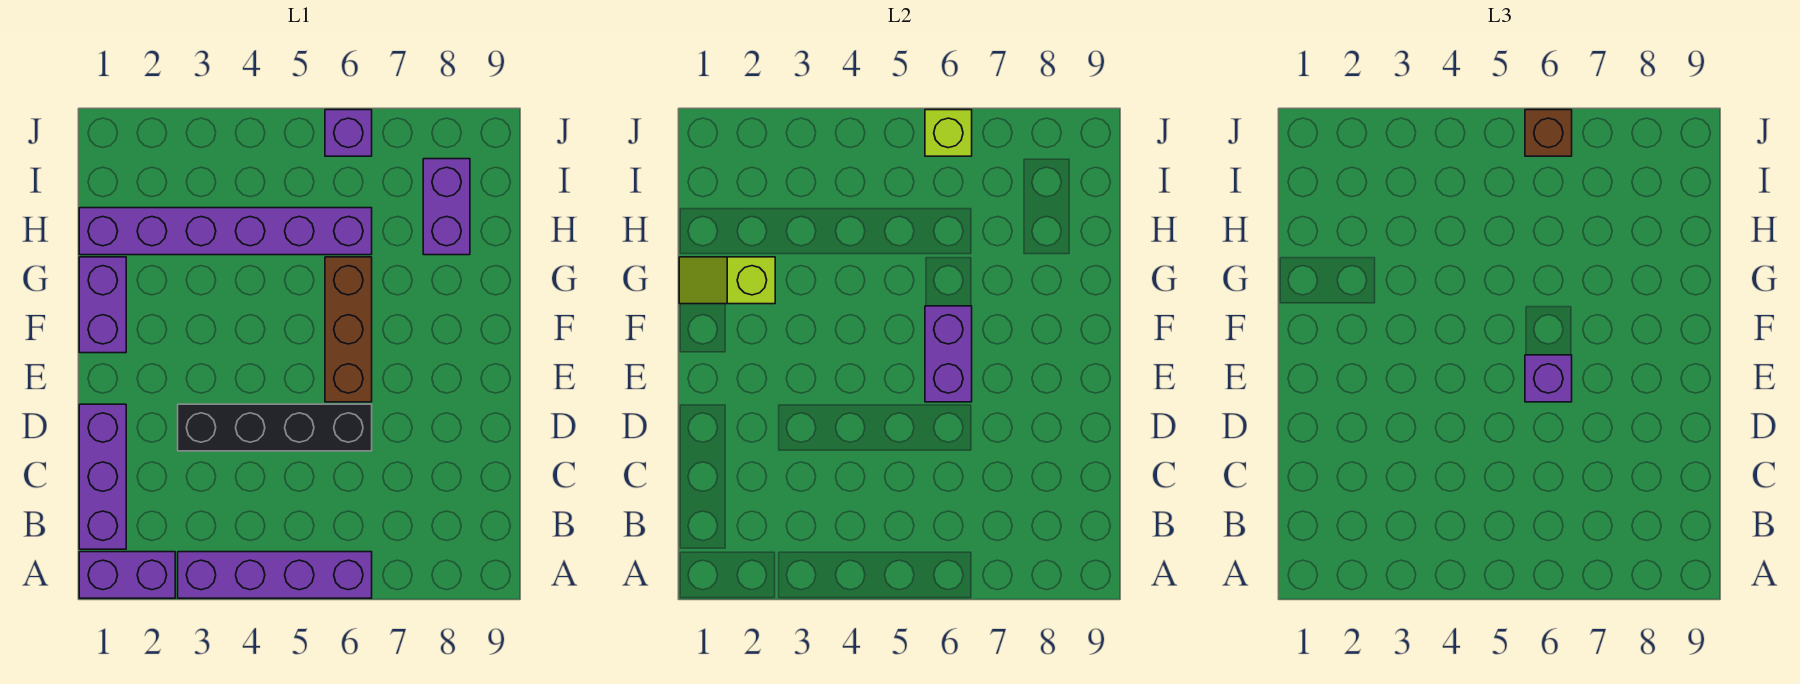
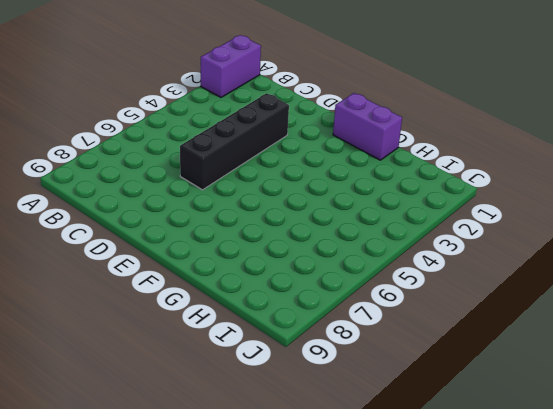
none -> purple 1x4 brick [178,552,372,598]
none -> purple 1x3 brick [79,404,126,549]
none -> brown 1x3 brick [325,257,372,402]

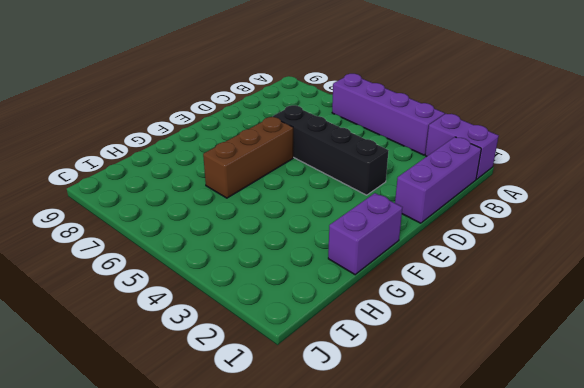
none -> purple 1x6 brick [79,208,372,255]
none -> purple 1x2 brick [423,159,470,255]
none -> purple 1x1 brick [325,110,372,156]

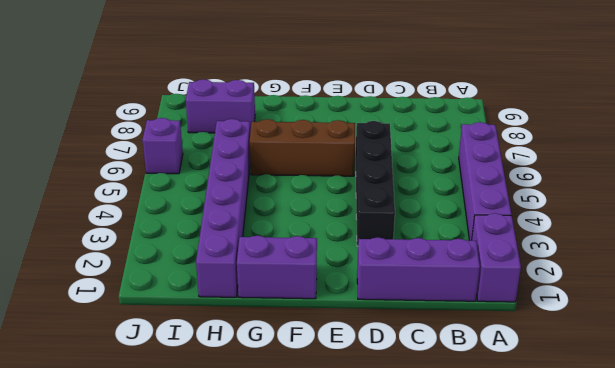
none -> purple 1x2 brick [925,306,972,402]
none -> lime 1x2 slope [679,257,775,304]
none -> lime 1x1 brick [925,110,972,156]

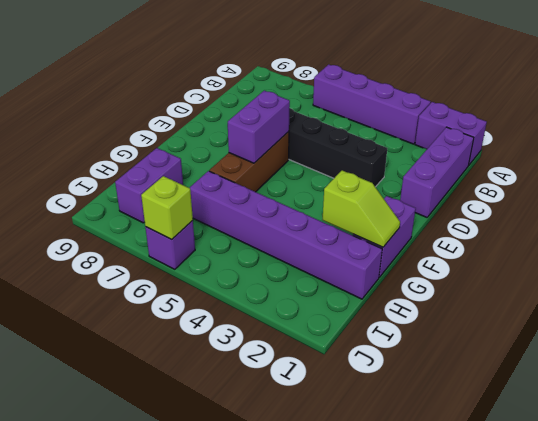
none -> purple 1x1 brick [1525,355,1572,402]
none -> brown 1x1 brick [1525,110,1572,156]

